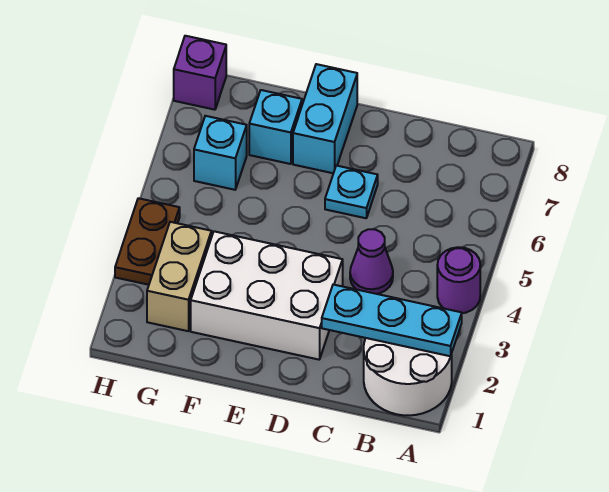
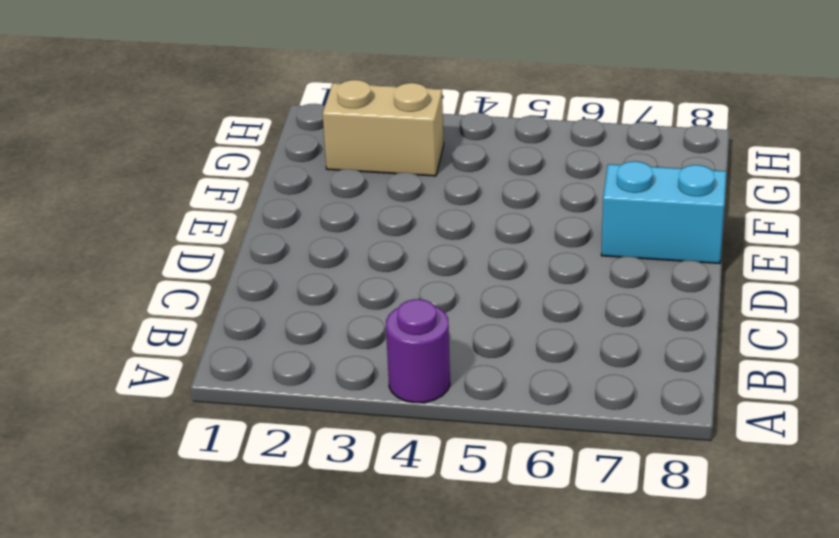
none -> white 2x2 round brick [364,338,452,415]
none -> purple 1x1 cone [350,229,393,294]
none -> white 2x3 brick [191,231,343,360]

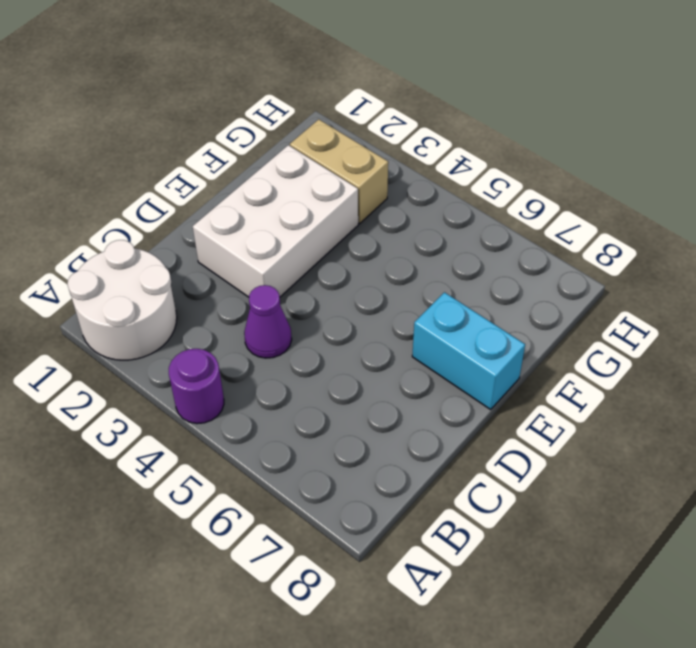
none -> cyan 1x1 plate [325,166,378,218]
none -> cyan 1x1 brick [249,90,302,164]
none -> cyan 1x1 brick [194,116,247,190]

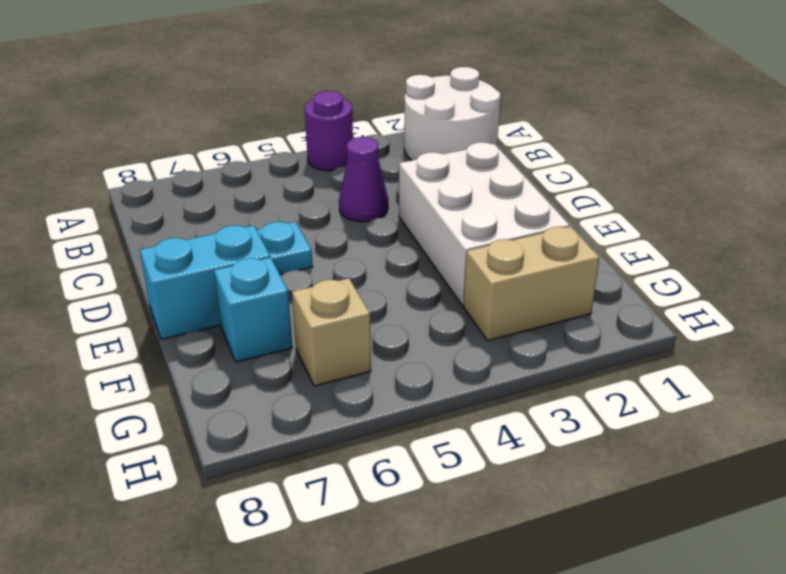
tan 1x1 brick [292,278,371,386] -> cyan 1x1 brick [194,116,247,190]
none -> brown 1x2 plate [115,198,180,285]
none -> purple 1x1 brick [174,36,226,110]
none -> cyan 1x3 plate [322,285,462,356]

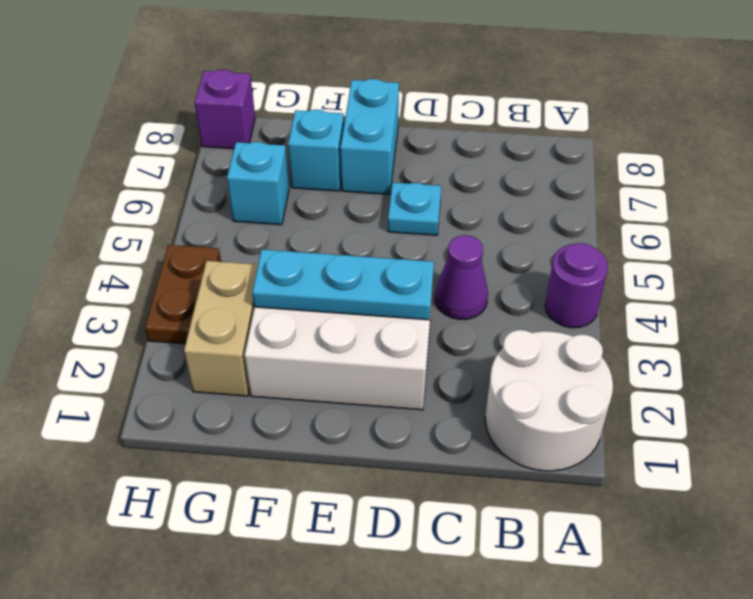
cyan 1x3 plate [252,250,434,320] -> cyan 1x3 plate moved to [322,285,462,356]

